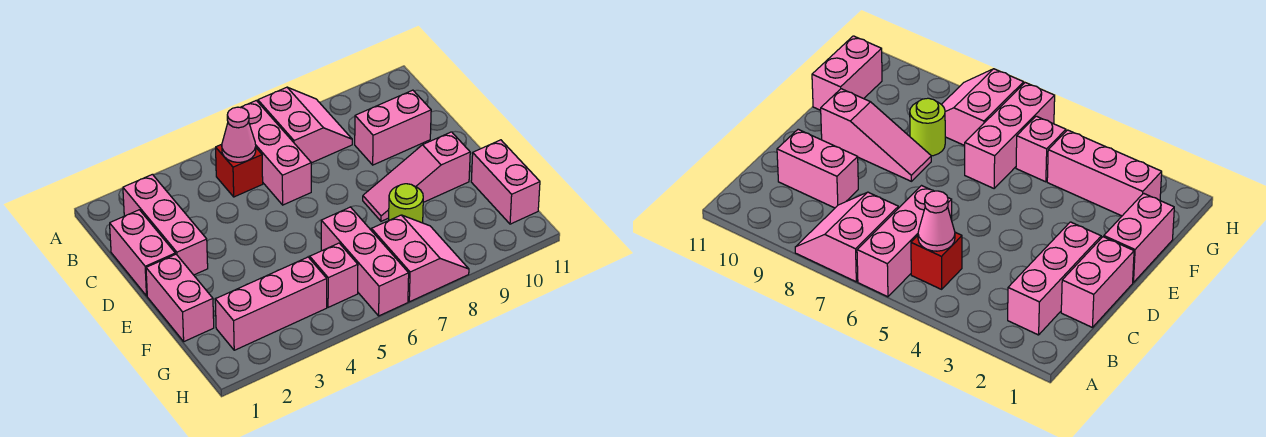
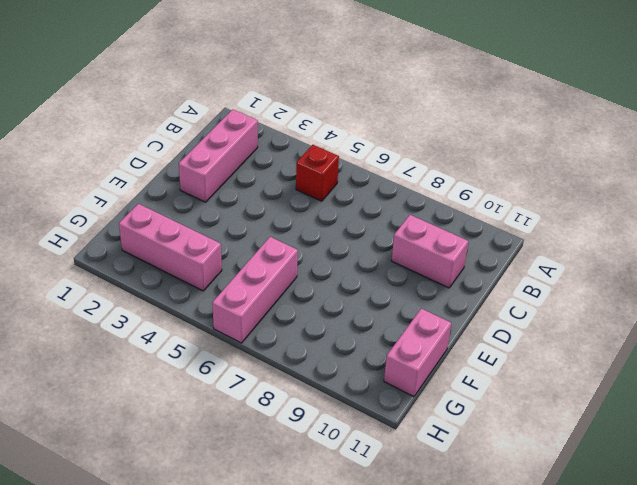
none -> pink 1x3 brick [241,100,311,205]
none -> pink 2x2 slope [258,87,352,163]
none -> pink 1x2 brick [110,210,175,296]

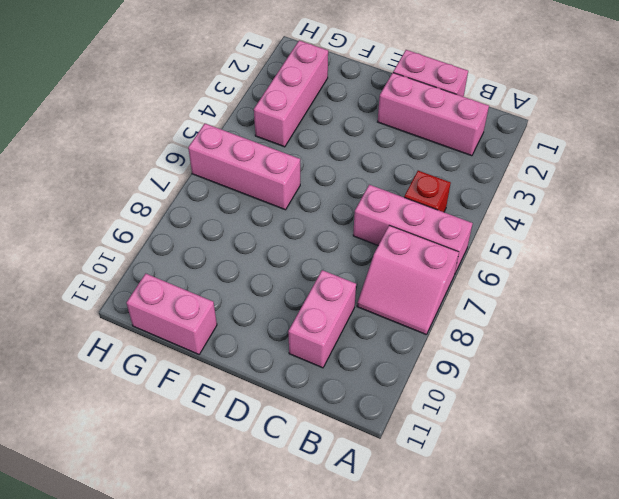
none -> pink 1x2 brick [146,254,214,341]
none -> pink 1x3 slope [363,132,470,221]
none -> lime 1x1 round brick [389,184,423,223]

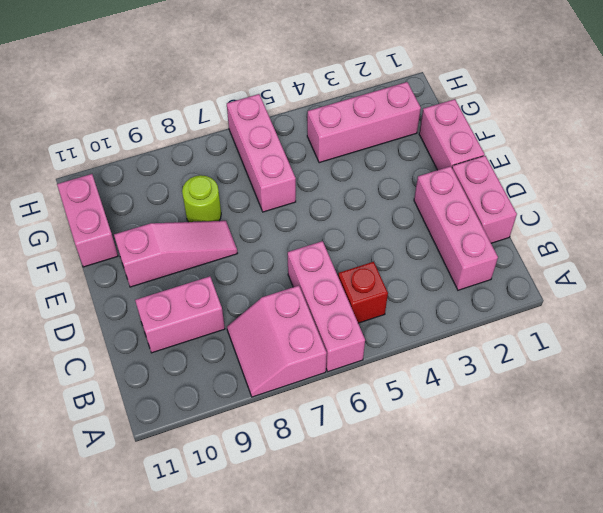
none -> pink 1x1 brick [310,243,358,307]
none -> pink 2x2 slope [371,215,469,302]
none -> pink 1x1 cone [222,107,256,162]

